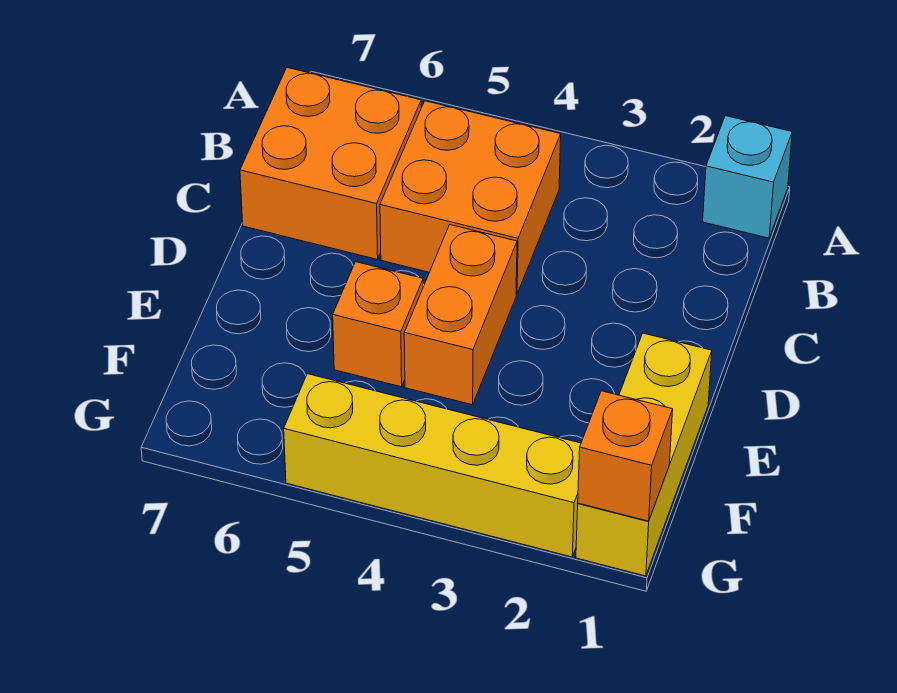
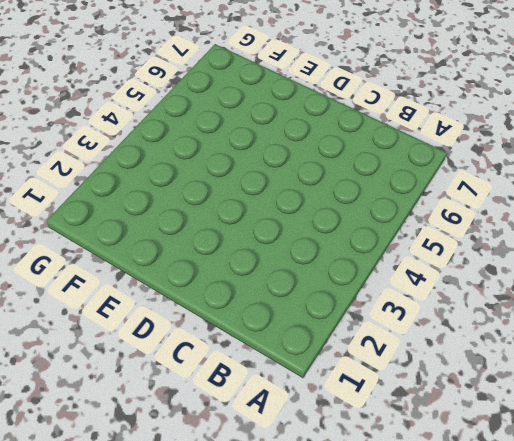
none -> cyan 1x1 brick [703,116,792,238]
none -> orange 2x2 brick [380,101,561,294]

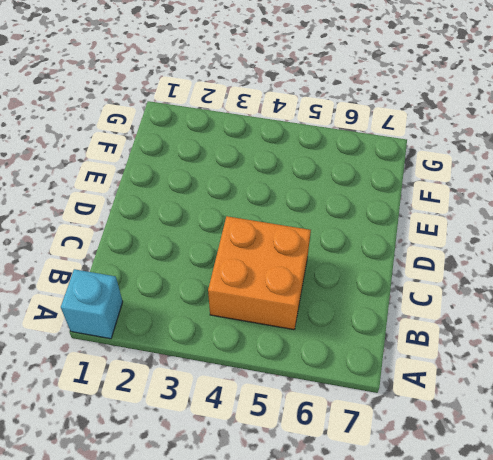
none -> orange 2x2 brick [240,68,421,259]
none -> orange 1x2 brick [404,225,517,405]

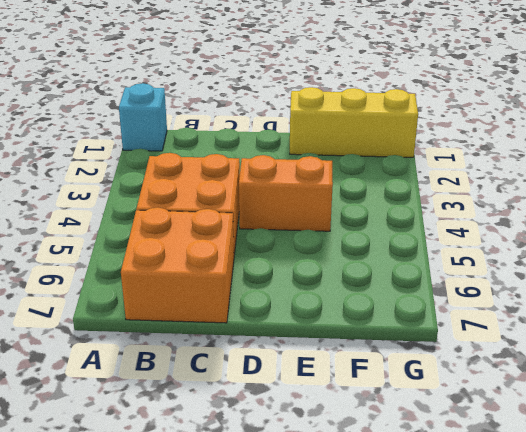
none -> orange 1x1 brick [333,262,423,387]
none -> yellow 1x4 brick [284,374,581,557]

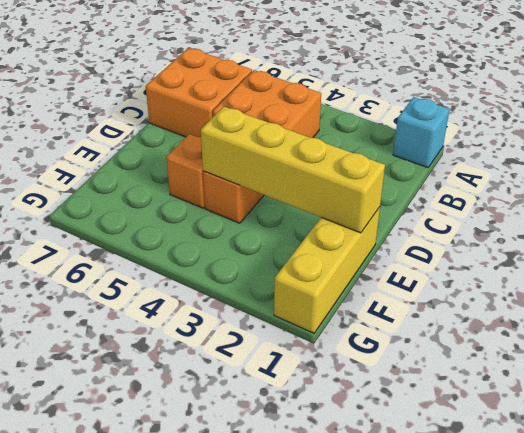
yellow 1x4 brick [201,107,385,233] -> yellow 1x4 brick moved to [284,374,581,557]
none -> orange 1x1 brick [578,391,673,521]

